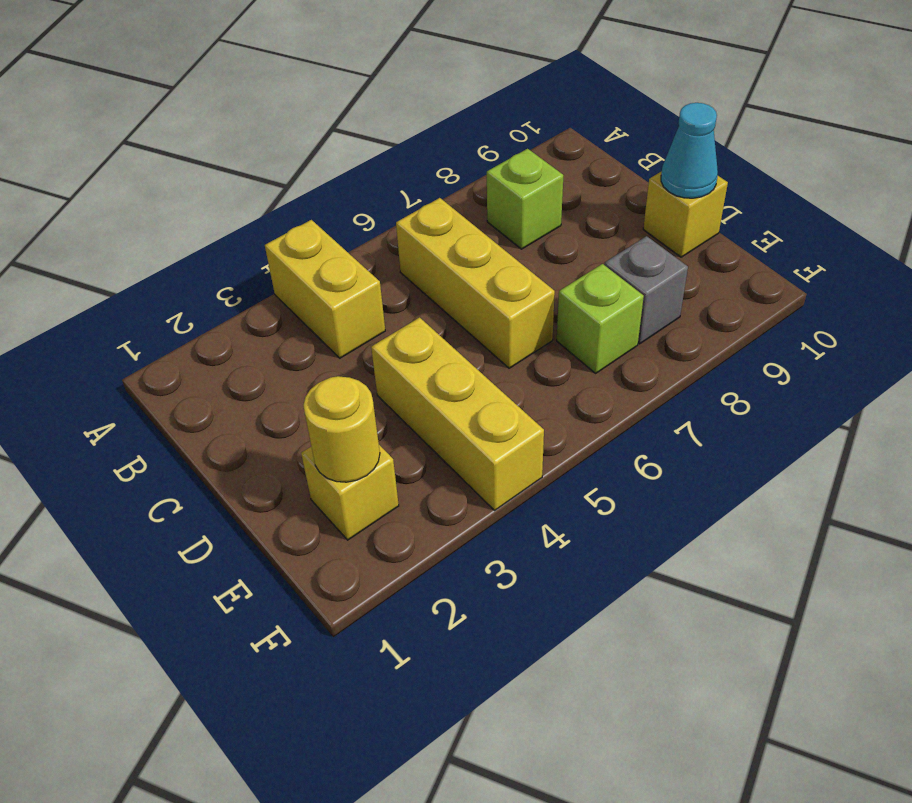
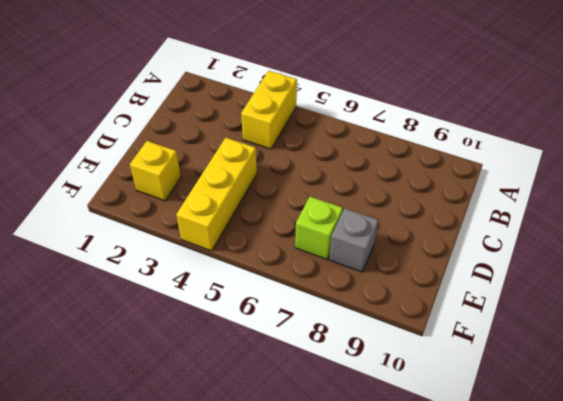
none -> yellow 1x3 brick [396,198,555,368]
none -> lime 1x1 brick [487,149,563,249]

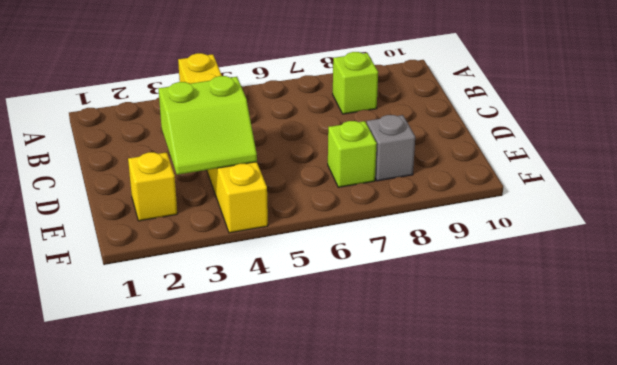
lime 2x2 slope [159,76,257,175] -> none
none -> yellow 1x3 brick [396,198,555,368]
none -> yellow 1x1 brick [643,171,728,257]

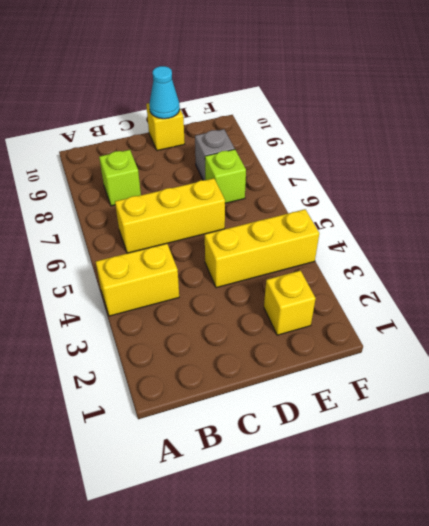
none -> yellow 1x1 round brick [303,376,380,482]

